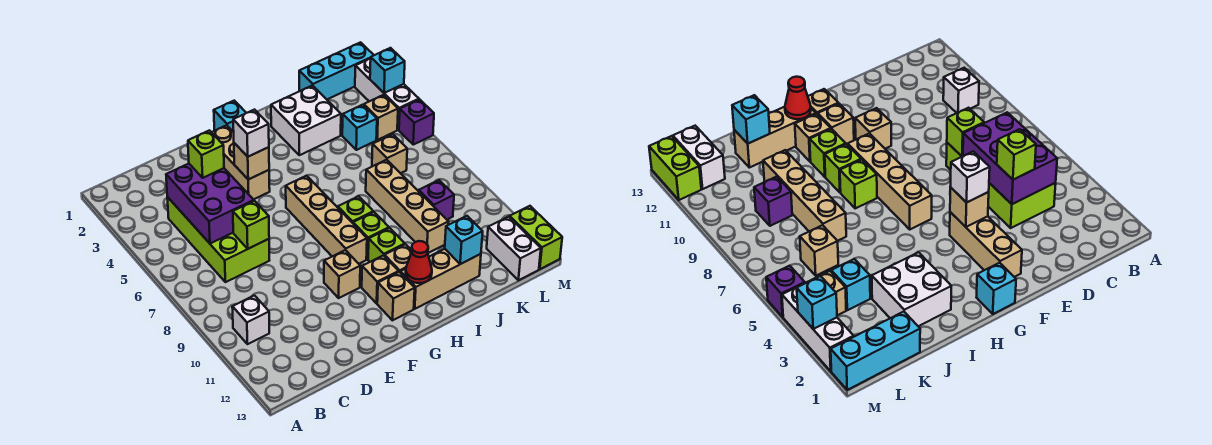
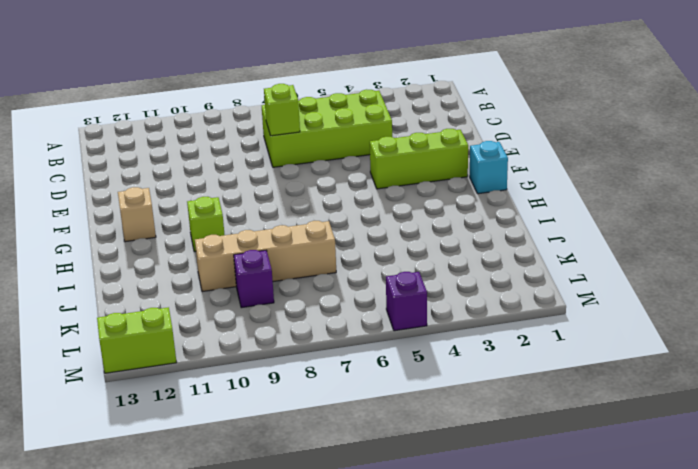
lime 1x3 brick [370,129,468,189] -> tan 1x3 brick [212,125,270,200]
none -> white 1x1 brick [232,295,269,344]
none -> tan 1x1 brick [324,250,360,298]
none -> tan 1x4 brick [286,176,367,264]
none -> tan 1x1 brick [362,255,399,303]

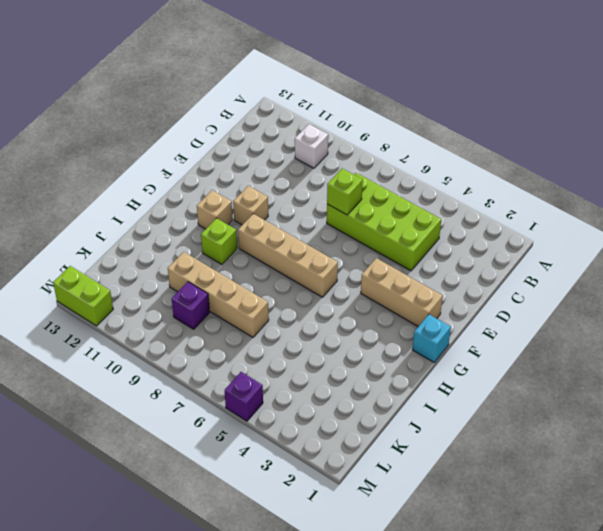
none -> tan 1x1 brick [377,272,415,320]
none -> lime 1x1 brick [338,196,373,223]
none -> lime 1x1 brick [353,212,389,259]
none -> tan 1x1 brick [384,244,412,272]

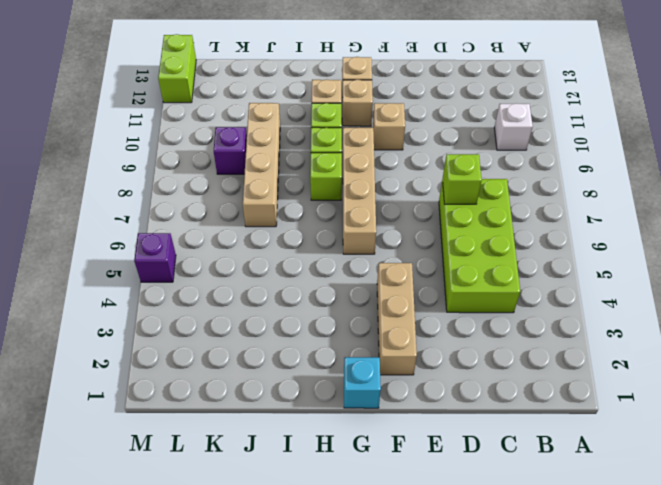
none -> tan 1x3 brick [400,249,481,309]
none -> white 2x2 brick [271,85,341,155]
none -> cyan 1x3 brick [299,42,374,99]
none -> cyan 1x1 brick [342,105,377,150]

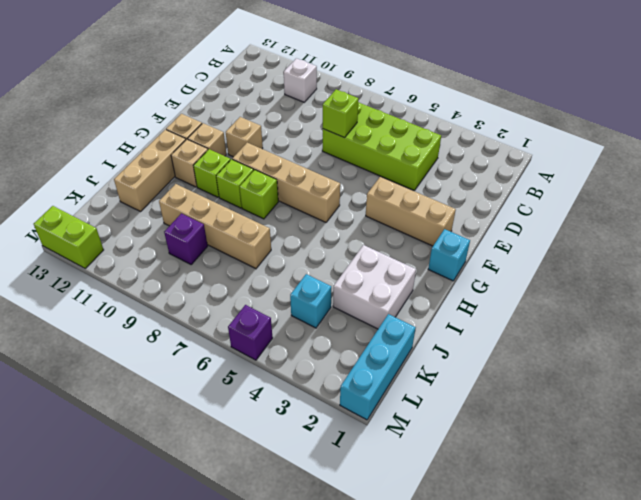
none -> tan 1x1 brick [372,134,407,173]
none -> tan 1x1 brick [364,95,398,140]
none -> white 1x2 brick [487,217,541,280]
none -> white 1x3 brick [355,59,419,130]

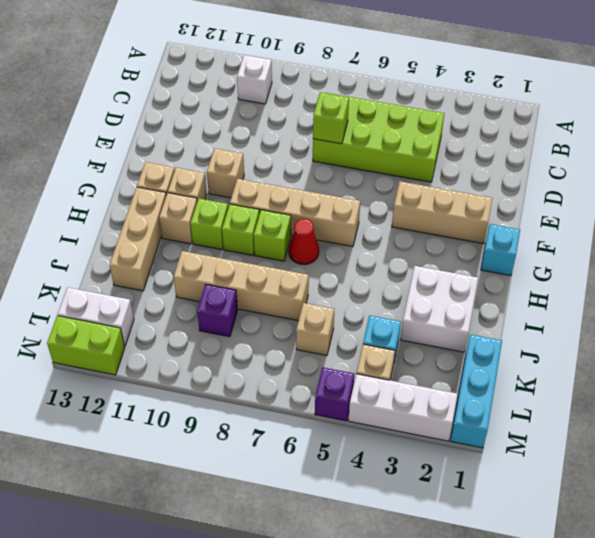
red 1x1 cone [289,219,319,265] -> red 1x1 cone moved to [406,241,432,283]
none -> purple 2x3 brick [166,164,254,244]
none -> tan 1x1 brick [234,143,269,179]
none -> cyan 1x1 brick [445,216,483,264]
none -> cyan 1x1 brick [370,48,405,93]

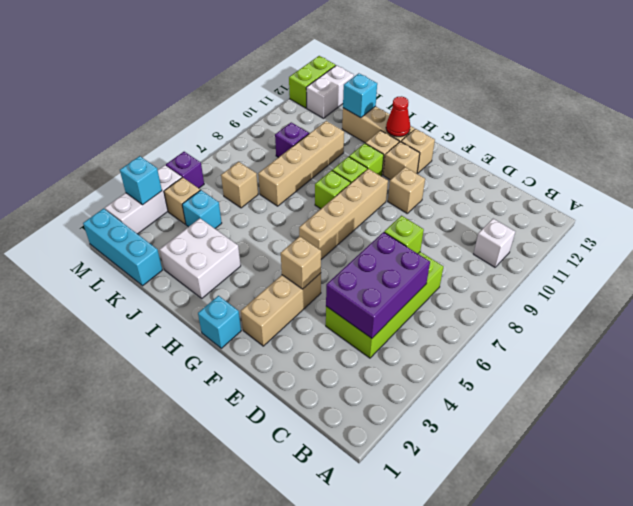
none -> lime 1x1 brick [188,130,224,178]
none -> white 1x1 brick [233,110,269,157]

